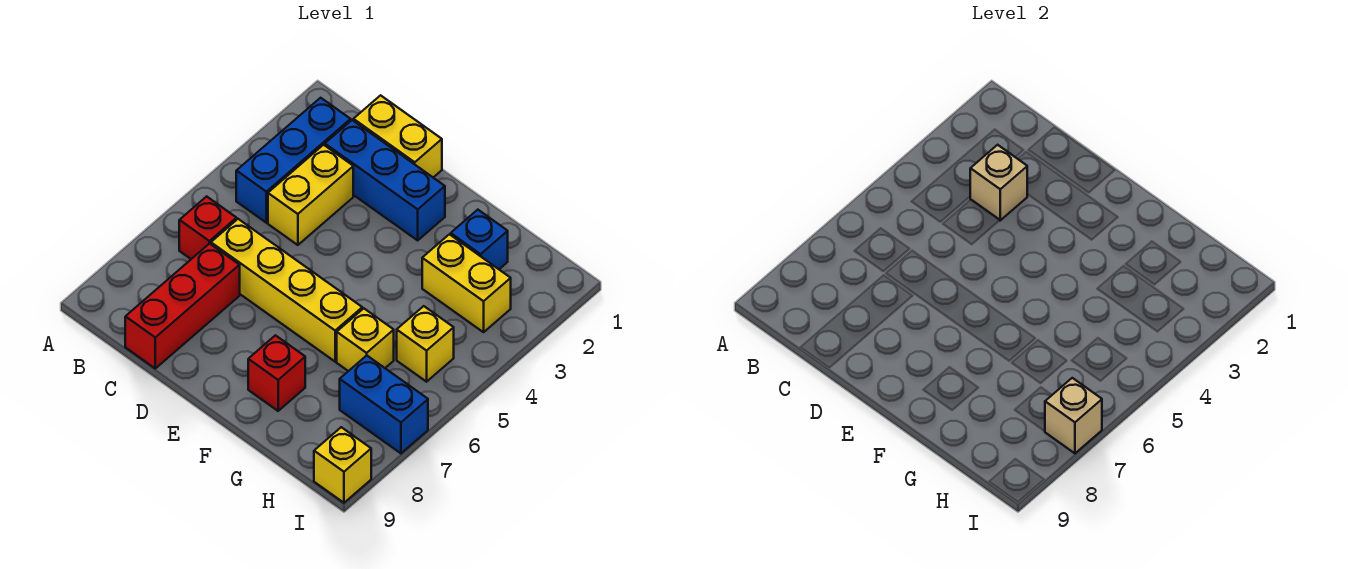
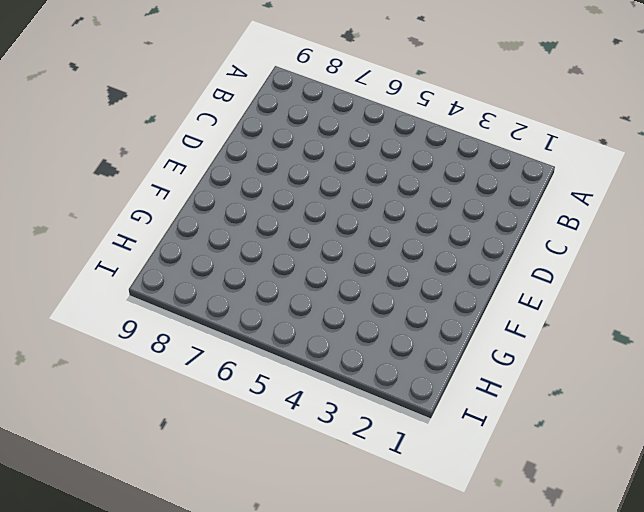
none -> blue 1x3 brick [236,98,351,223]
none -> red 1x1 brick [179,196,237,259]
none -> yellow 1x2 brick [353,95,442,177]

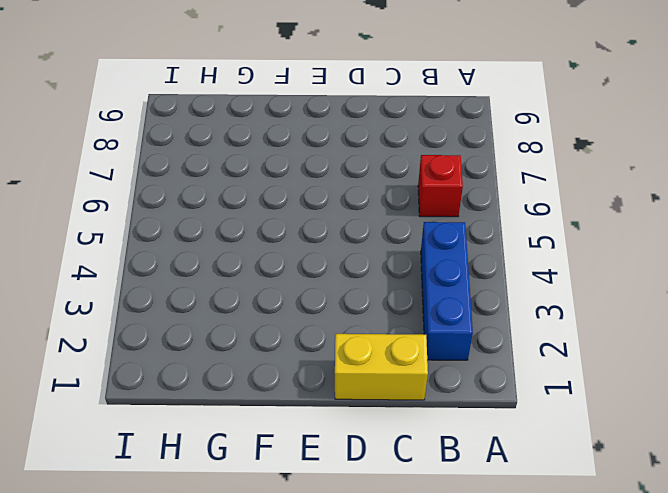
none -> blue 1x3 brick [325,120,445,240]
none -> yellow 1x2 brick [268,145,353,245]
none -> yellow 1x4 brick [211,219,362,362]

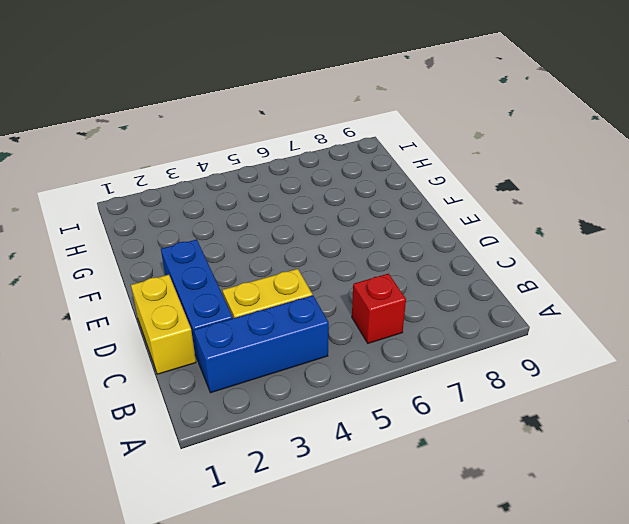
none -> yellow 1x4 brick [211,219,362,362]
none -> red 1x3 brick [125,243,240,368]
none -> red 1x1 brick [248,335,305,411]

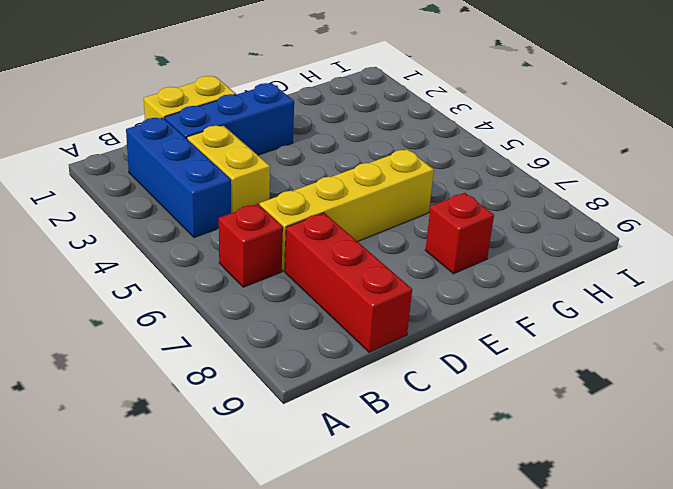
none -> blue 1x1 brick [451,210,508,269]
none -> yellow 1x2 brick [422,234,511,332]
none -> yellow 1x1 brick [337,309,394,371]

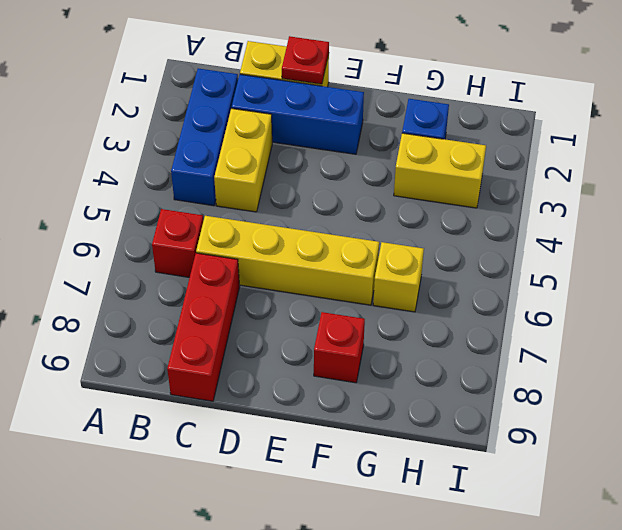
red 1x1 plate [282,36,329,84] -> none
none -> yellow 1x1 brick [397,306,454,382]
none -> blue 1x2 brick [340,356,428,453]
none -> yellow 1x1 brick [314,427,371,503]

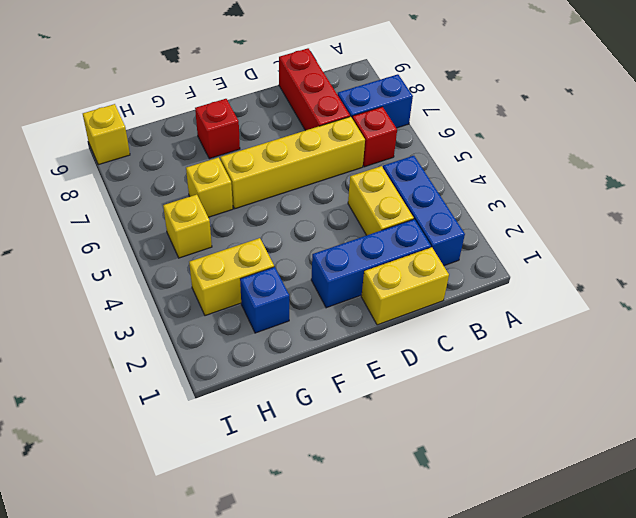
blue 1x2 brick [337,74,413,128] -> blue 1x2 brick moved to [340,356,428,453]
none -> tan 1x1 brick [970,145,1027,220]
none -> tan 1x1 brick [1045,378,1102,453]

